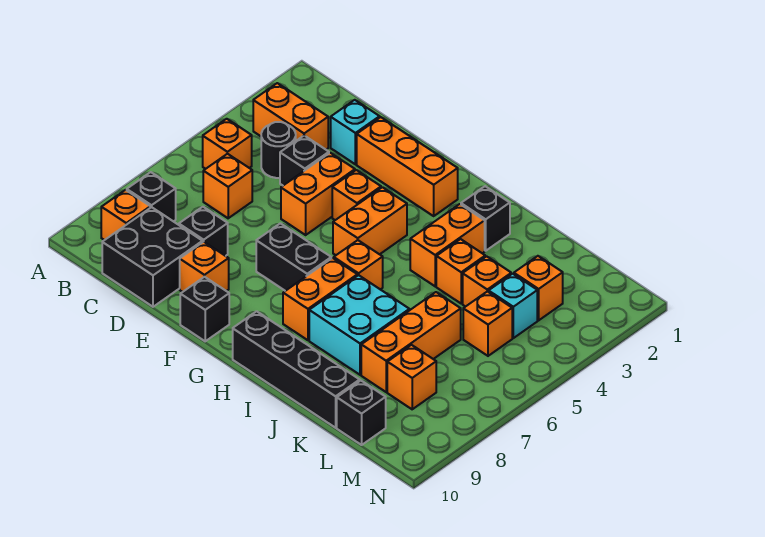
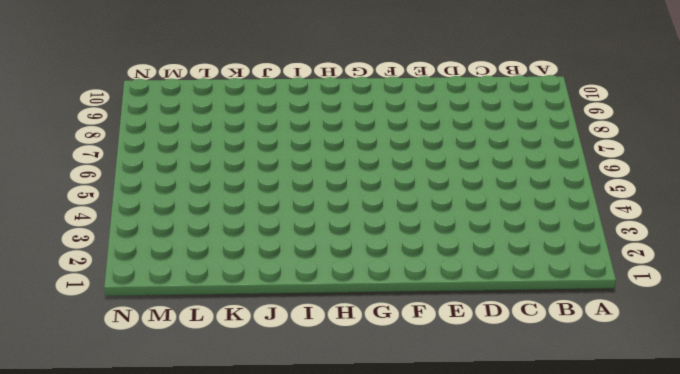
none -> orange 1x2 brick [253,83,328,149]
none -> orange 1x1 brick [203,119,252,169]
none -> black 1x1 brick [127,172,176,221]
none -> orange 1x1 brick [101,190,150,240]

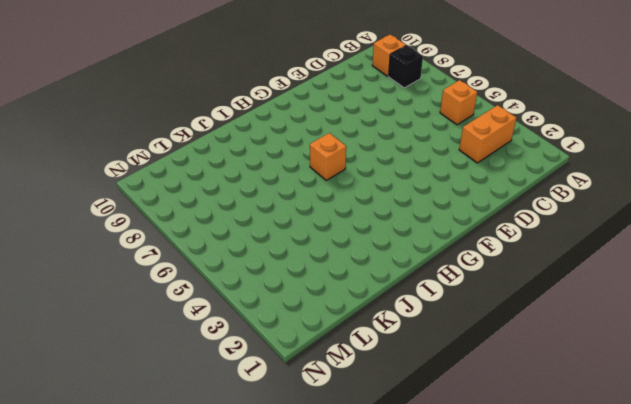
none -> black 1x1 round brick [261,122,296,178]
none -> orange 1x1 brick [203,154,252,218]
none -> black 2x2 brick [102,207,203,307]
none -> cyan 1x1 brick [331,100,380,164]

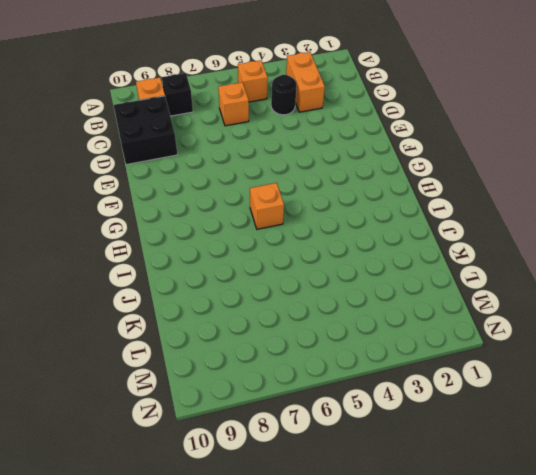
none -> cyan 1x1 brick [331,100,380,164]
none -> black 1x1 brick [280,136,329,185]
none -> black 1x1 brick [179,207,228,256]
none -> orange 1x3 brick [357,117,458,216]

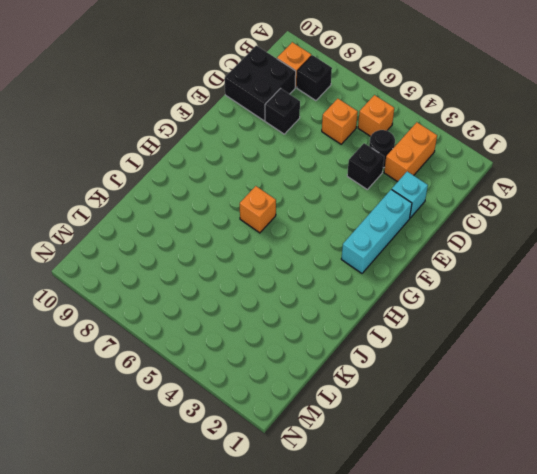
cyan 1x3 brick [341,189,412,273] -> orange 1x3 brick [357,117,458,216]
none -> orange 1x2 brick [281,153,355,235]
none -> orange 1x1 brick [180,242,229,292]
none -> orange 1x1 brick [332,170,381,220]
none -> black 1x2 brick [256,223,331,291]

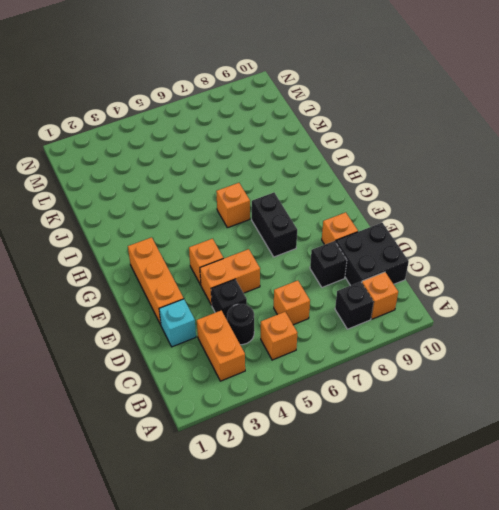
none -> black 1x1 brick [180,277,229,341]
none -> orange 1x2 brick [333,187,407,255]
none -> orange 1x2 brick [283,258,357,340]
none -> black 1x4 brick [233,311,360,428]

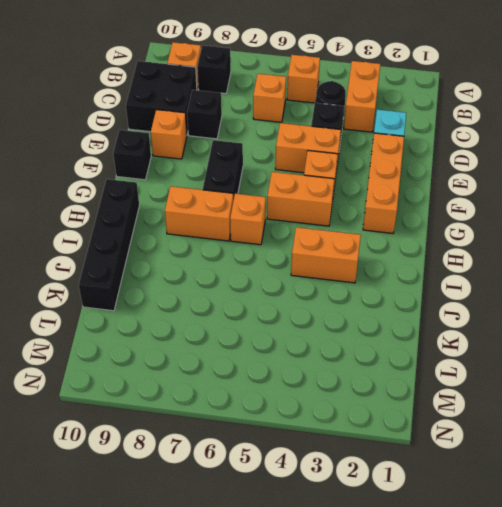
none -> black 1x1 brick [461,186,510,251]
none -> cyan 2x2 brick [309,275,409,375]
none -> orange 1x1 brick [436,239,485,303]
none -> orange 1x1 brick [463,256,511,307]

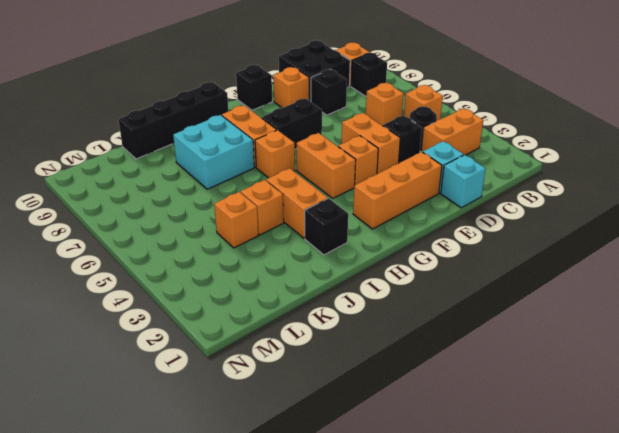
cyan 1x1 brick [441,155,486,208] -> cyan 1x1 brick moved to [489,274,537,338]
none -> orange 1x3 brick [361,292,461,392]
none -> orange 1x1 brick [514,256,563,320]
none -> orange 1x1 brick [463,291,512,356]
none -> orange 1x1 brick [387,345,436,409]

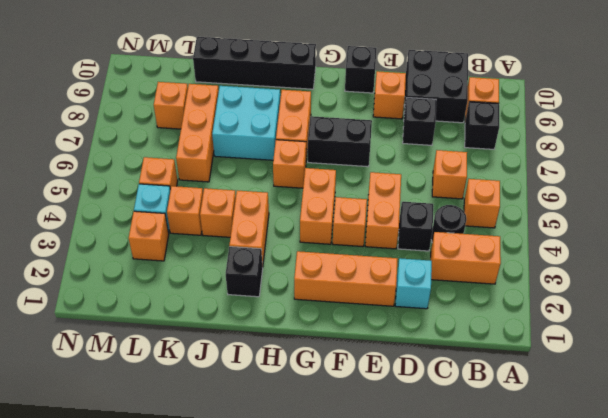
none -> black 1x1 brick [337,381,386,445]

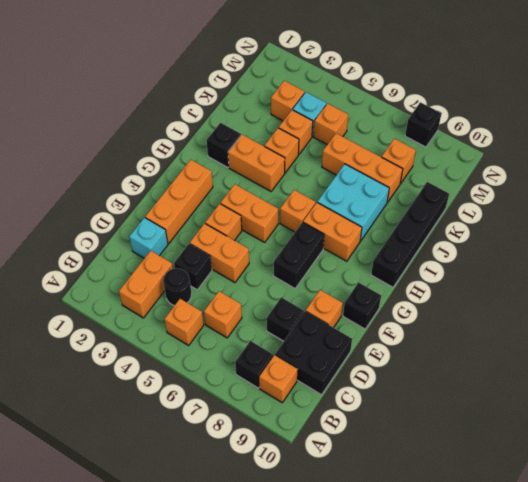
black 1x1 brick [405,102,442,147] -> black 1x1 brick moved to [337,381,386,445]

